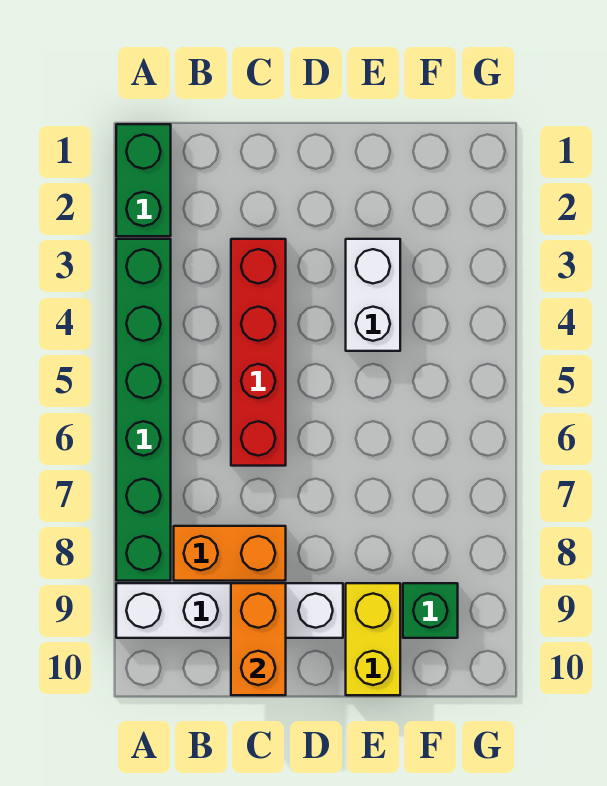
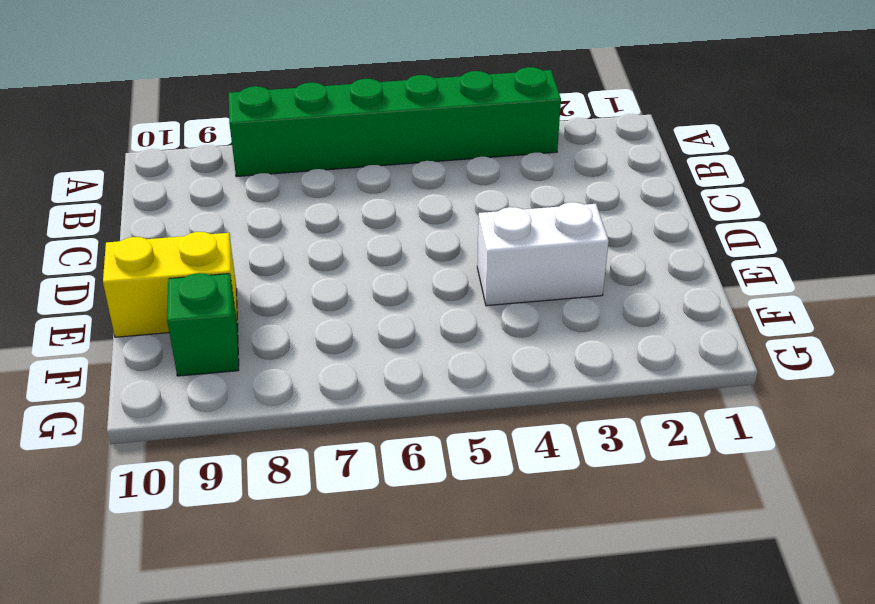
none -> green 1x2 brick [116,124,171,236]
none -> white 1x4 brick [116,583,343,638]

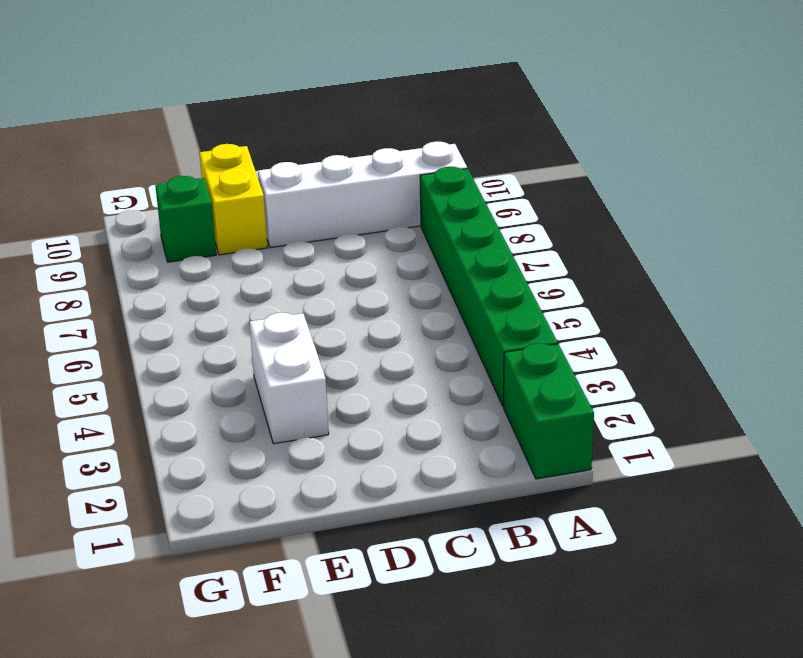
none -> orange 1x2 brick [174,526,286,581]
none -> red 1x4 brick [231,239,286,466]

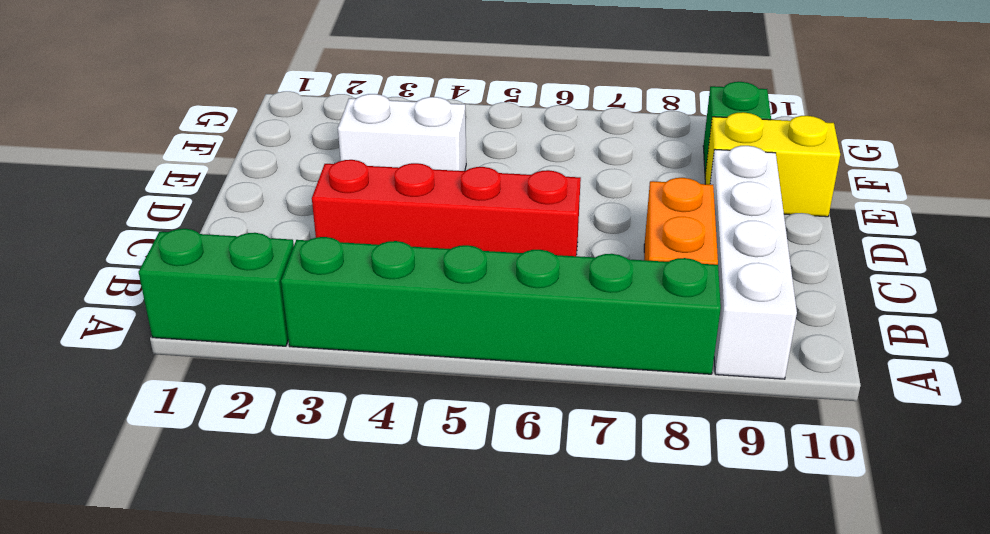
none -> orange 1x2 brick [231,583,286,695]

